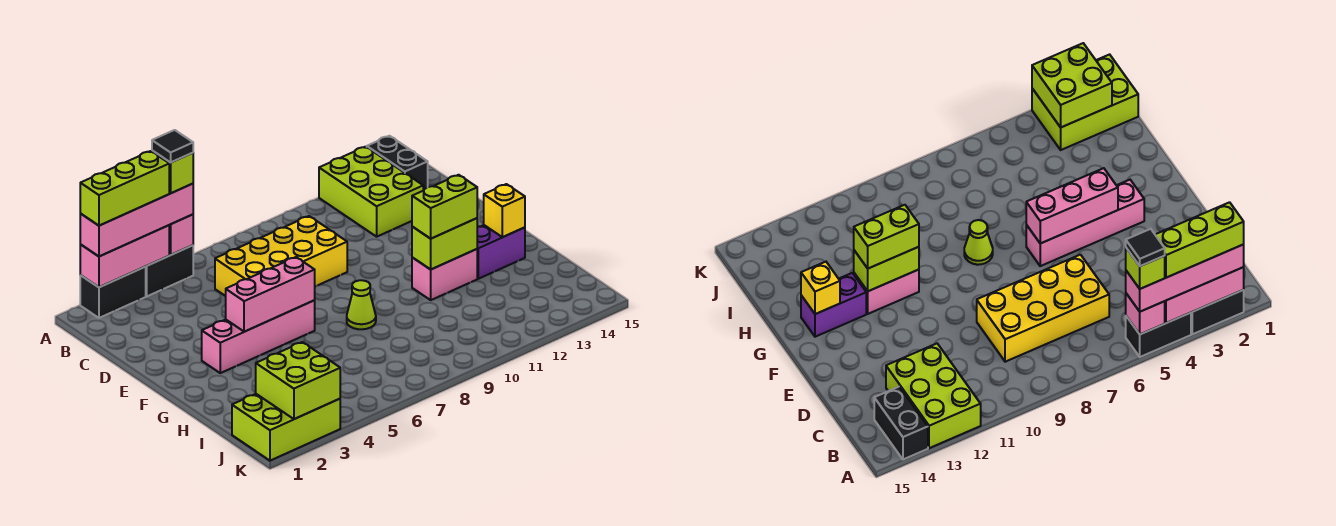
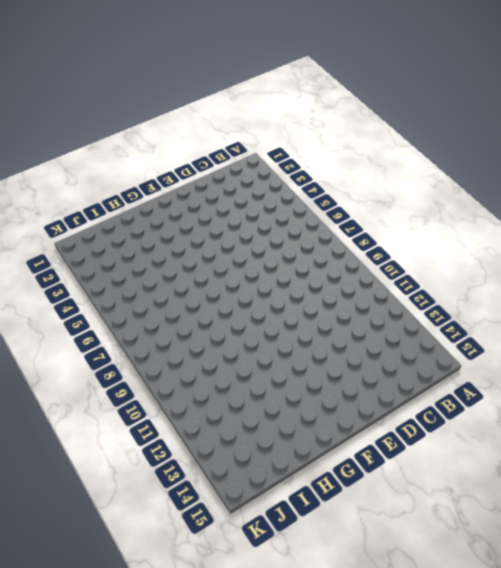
none -> black 1x2 brick [80,267,146,318]
none -> black 1x2 brick [146,245,193,296]
none -> lime 2x3 brick [319,147,423,237]

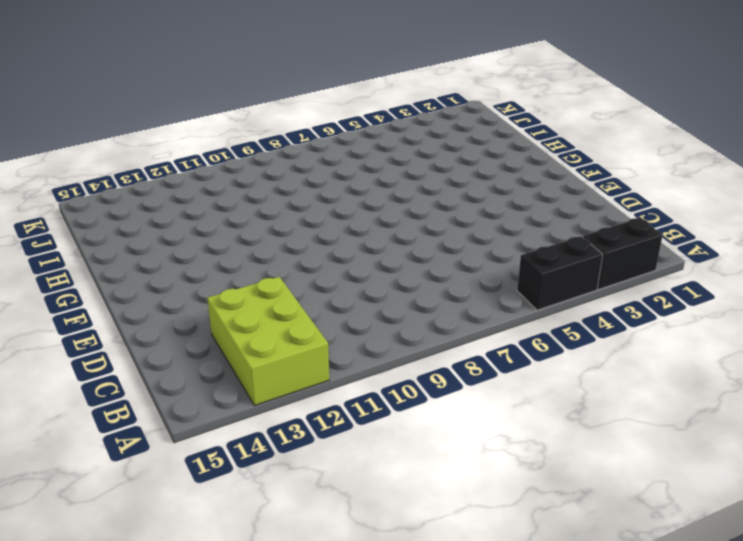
none -> black 1x2 brick [367,136,428,190]
none -> yellow 2x4 brick [215,216,347,296]
none -> pink 1x4 brick [202,301,315,373]

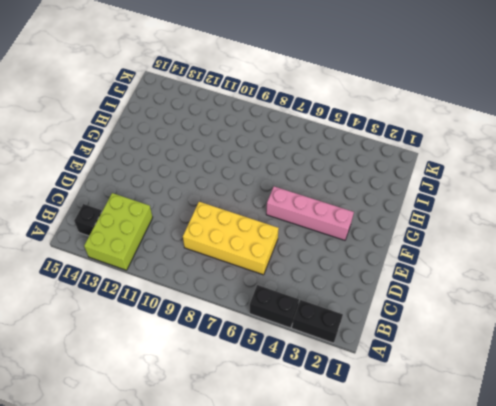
black 1x1 brick [74,204,102,236] -> black 1x2 brick [367,136,428,190]
none -> lime 1x1 cone [347,280,376,329]
none -> pink 1x2 brick [412,249,477,300]
none -> purple 1x2 brick [477,225,525,279]

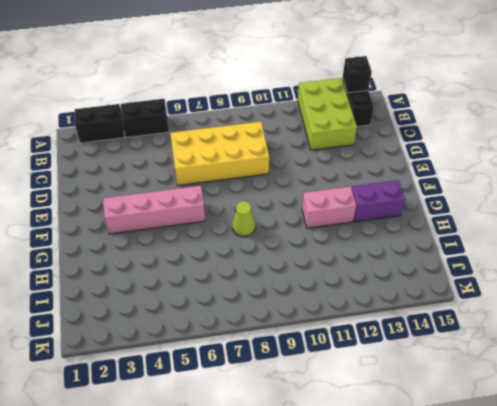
black 1x1 brick [343,56,372,93] -> none
none -> lime 2x3 brick [232,394,340,461]
none -> pink 1x3 brick [80,225,169,287]
none -> pink 1x1 brick [169,215,193,255]

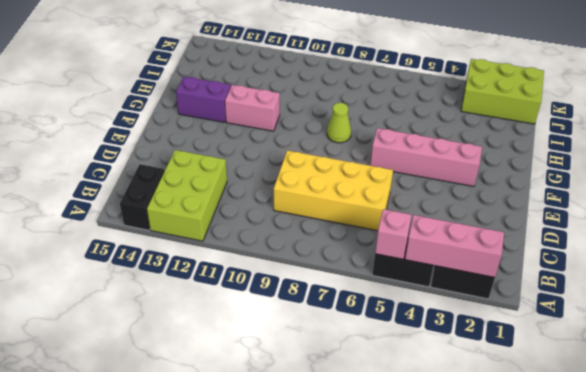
none -> pink 1x3 brick [226,257,315,332]
none -> lime 1x2 brick [412,218,477,269]
none -> yellow 1x1 brick [484,184,525,237]

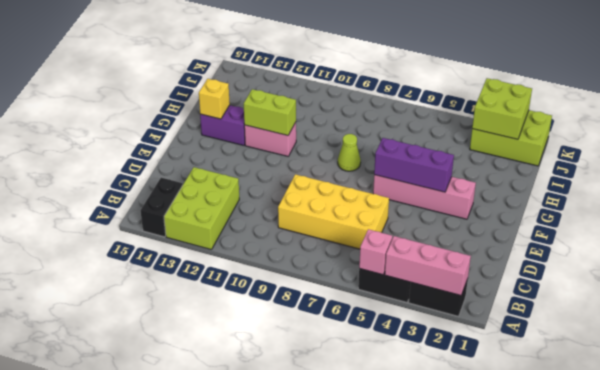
purple 1x3 brick [374,138,454,192] -> pink 1x3 brick [226,257,315,332]
none -> pink 1x4 brick [80,184,193,256]
none -> lime 1x2 brick [412,175,477,239]
none -> lime 1x3 brick [80,151,169,226]

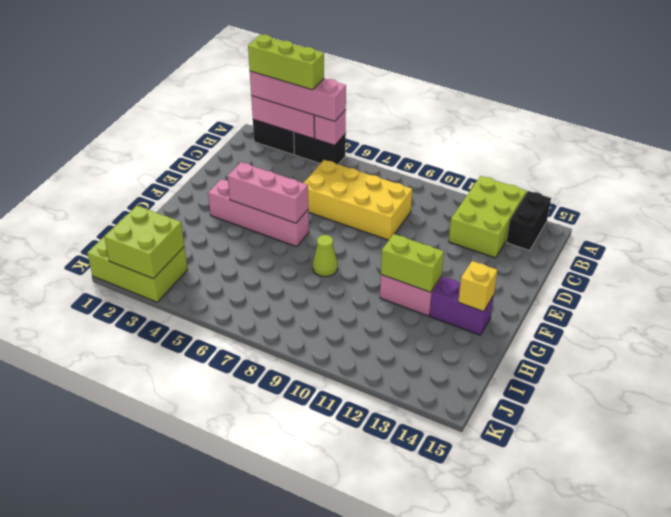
none -> lime 1x2 brick [412,175,477,239]
none -> lime 1x1 brick [152,151,193,193]
none -> black 1x1 tile [152,130,193,163]

